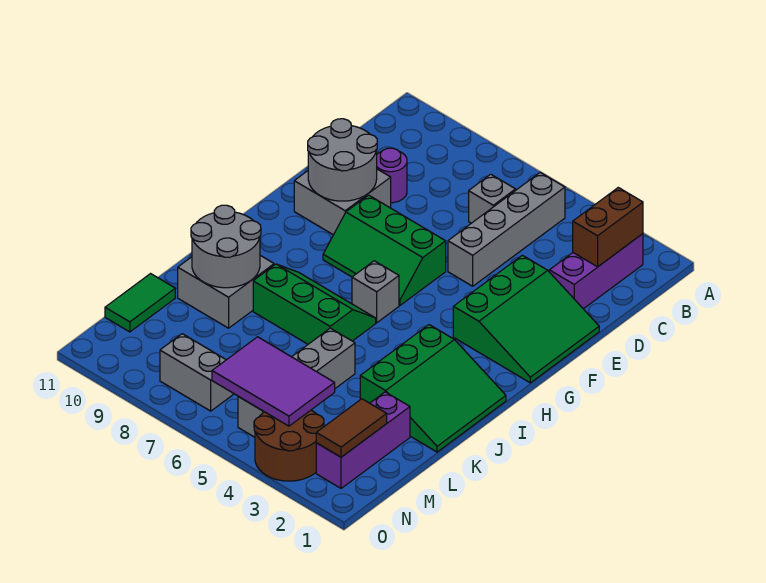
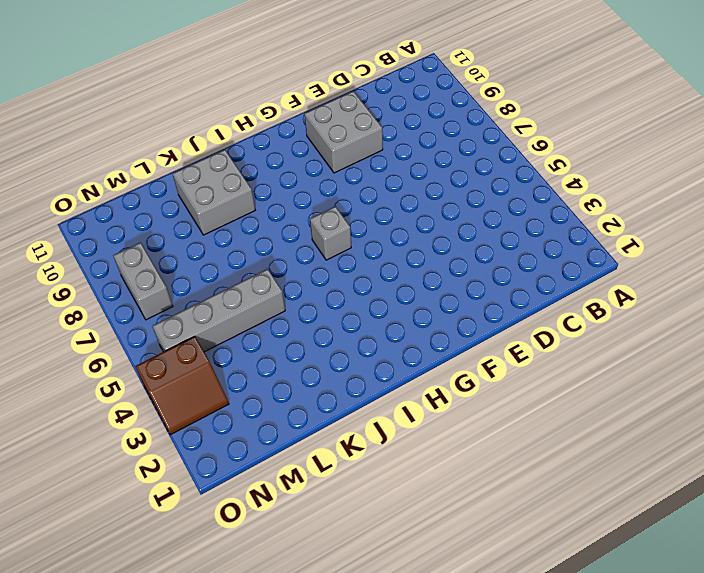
brown 2x2 slope [135,336,229,435] -> brown 2x2 round brick [254,410,324,481]
none -> purple 1x3 brick [549,234,643,309]
none -> grey 1x4 brick [448,173,565,286]
none -> grey 1x1 brick [469,174,516,223]

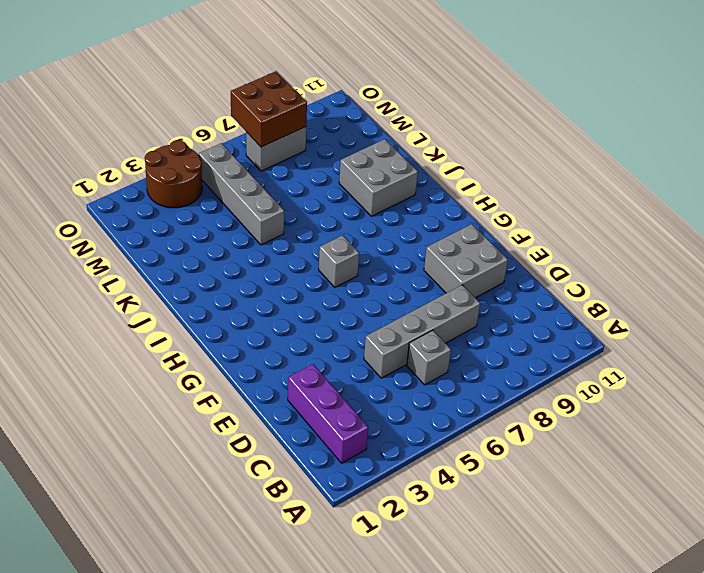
grey 1x4 brick [364,285,480,378] -> grey 1x4 brick turned to [448,173,565,286]
brown 2x2 brick [231,71,307,147] -> none
none -> purple 1x1 round brick [377,148,407,203]
none -> green 3x3 slope [453,255,599,383]
none -> green 2x3 slope [323,195,446,305]

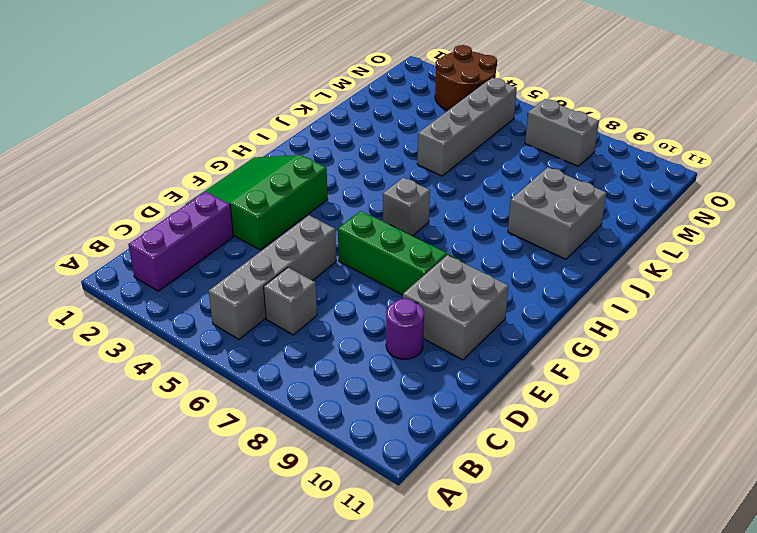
none -> green 3x3 slope [360,325,506,452]
none -> green 2x3 slope [253,264,376,344]
none -> purple 1x3 brick [316,392,410,488]

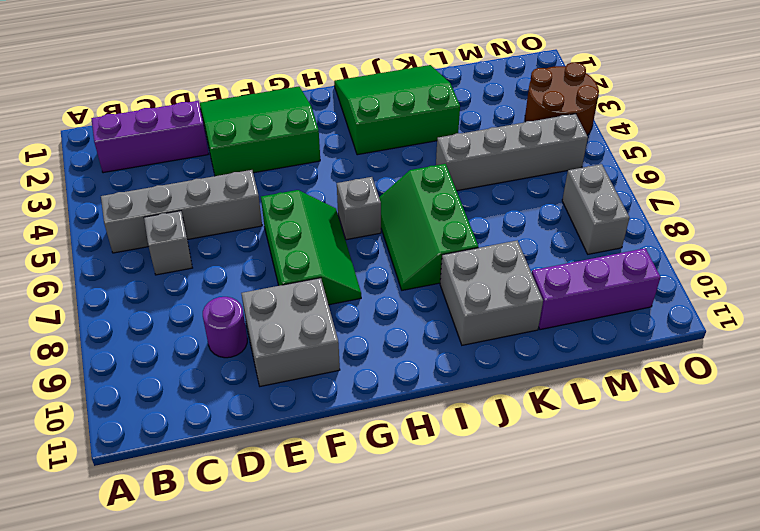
purple 1x3 brick [532,248,660,330] -> purple 1x3 brick moved to [316,392,410,488]
none -> green 1x2 tile [105,274,175,332]
none -> brown 1x2 brick [573,188,643,267]
none -> grey 2x2 round brick [308,119,377,201]

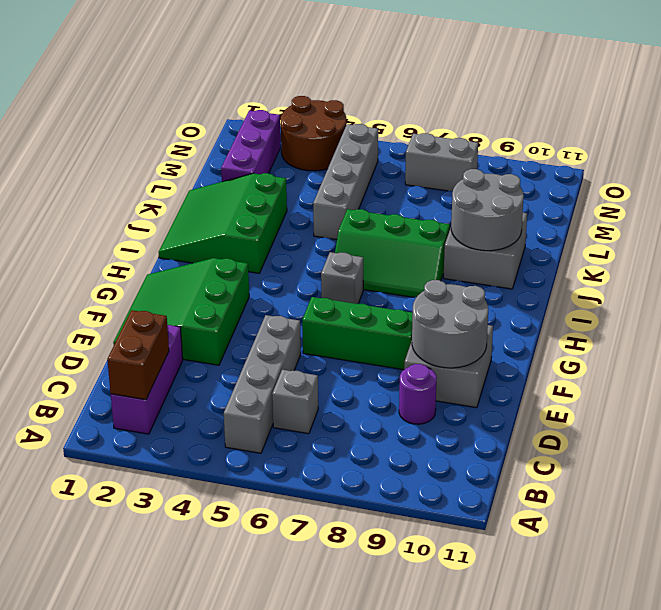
none -> green 1x2 tile [105,274,175,332]
none -> brown 1x2 tile [316,399,387,457]
none -> purple 2x3 tile [212,337,335,426]

